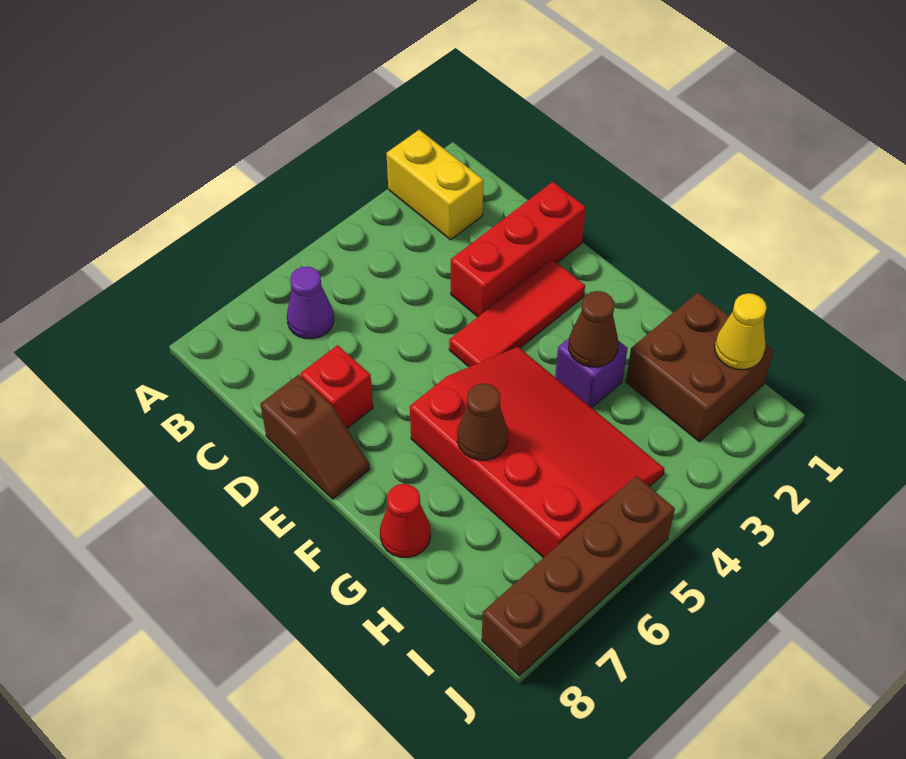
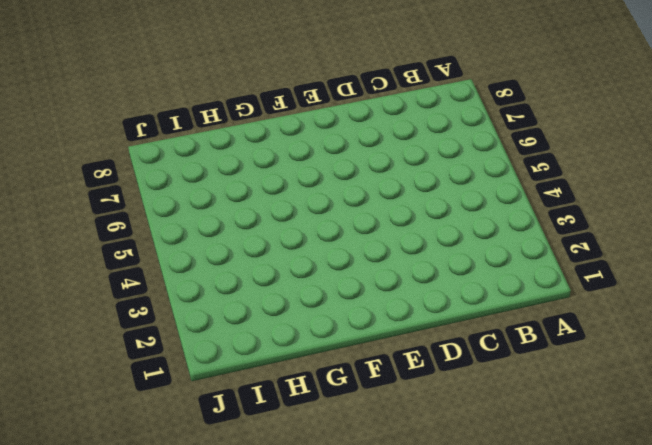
none -> yellow 1x2 brick [386,130,483,240]
none -> purple 1x1 cone [287,267,334,339]
none -> red 1x3 brick [451,182,586,317]

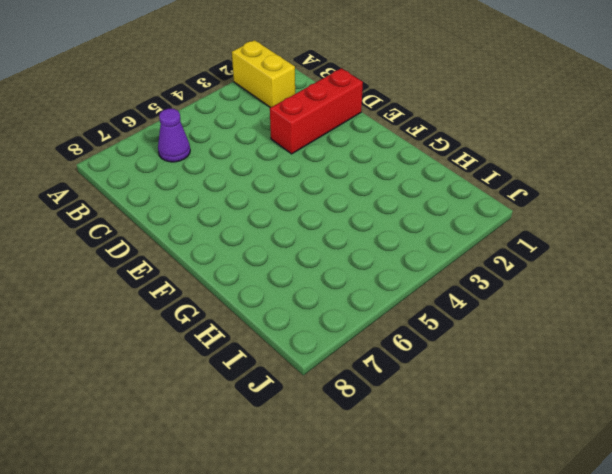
none -> red 1x1 brick [300,345,373,428]
none -> brown 1x2 slope [260,375,370,499]
none -> red 1x3 tile [449,259,585,367]

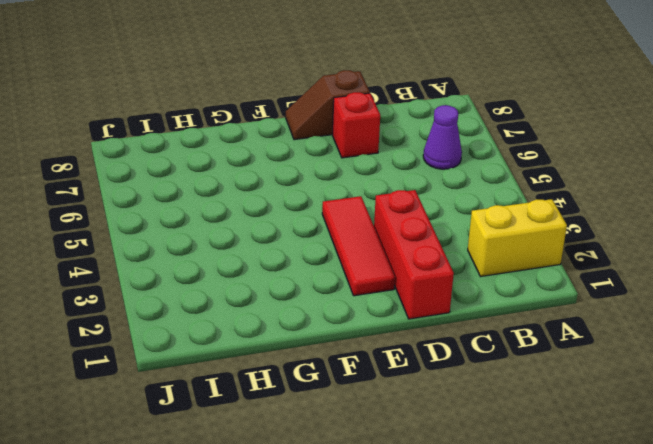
none -> red 3x4 slope [410,347,665,558]
none -> purple 1x1 brick [555,338,628,408]
none -> red 1x1 cone [380,484,431,558]

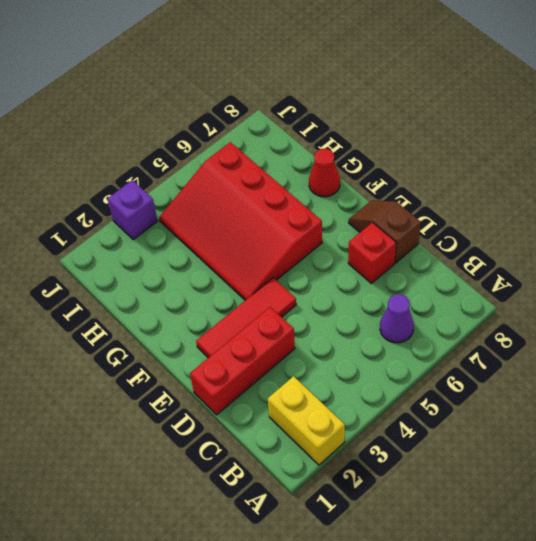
purple 1x1 brick [108,180,157,240] -> purple 1x1 brick moved to [555,338,628,408]
none -> brown 2x2 brick [626,292,774,442]
none -> brown 1x4 brick [482,476,675,676]
none -> brown 1x1 cone [569,291,618,367]

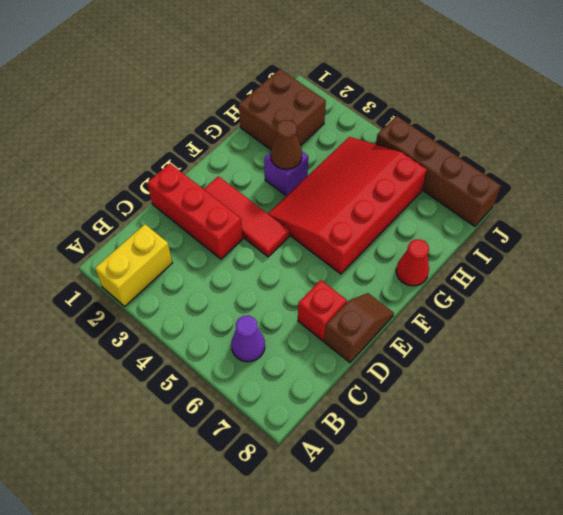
none -> brown 1x1 cone [457,383,508,460]
none -> yellow 1x1 cone [715,293,767,369]

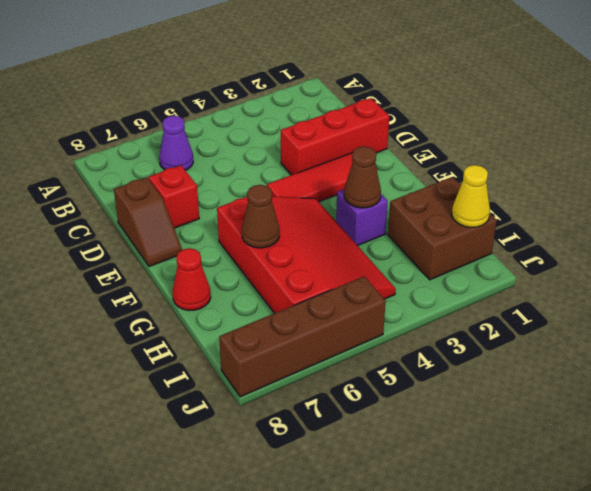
none -> yellow 1x2 brick [386,130,483,240]

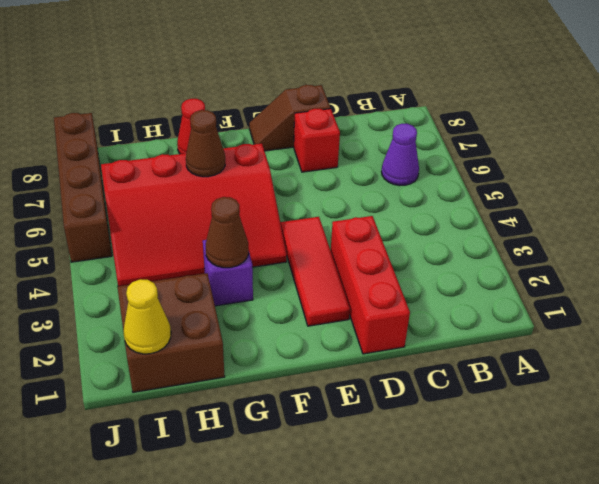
none -> yellow 1x2 brick [386,130,483,240]

